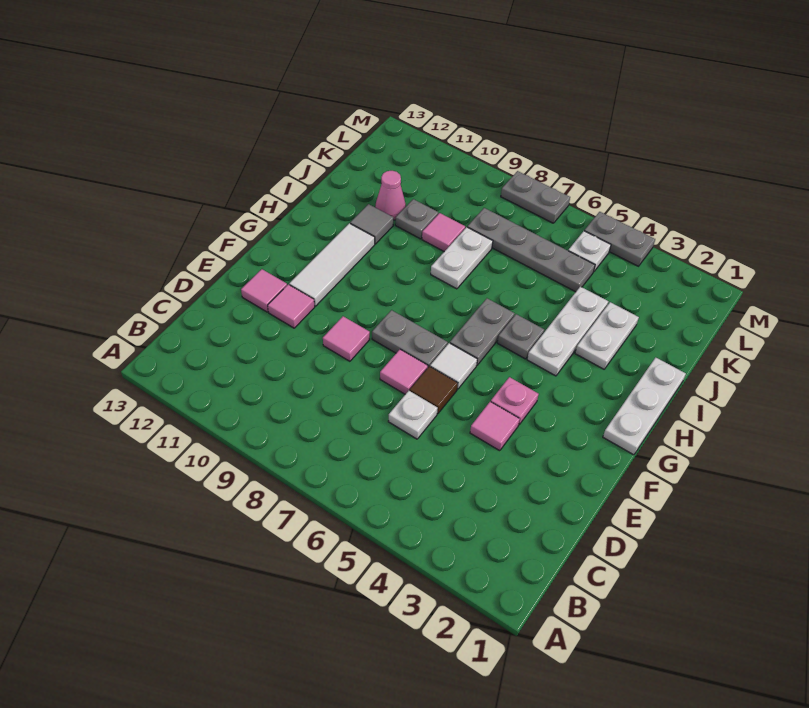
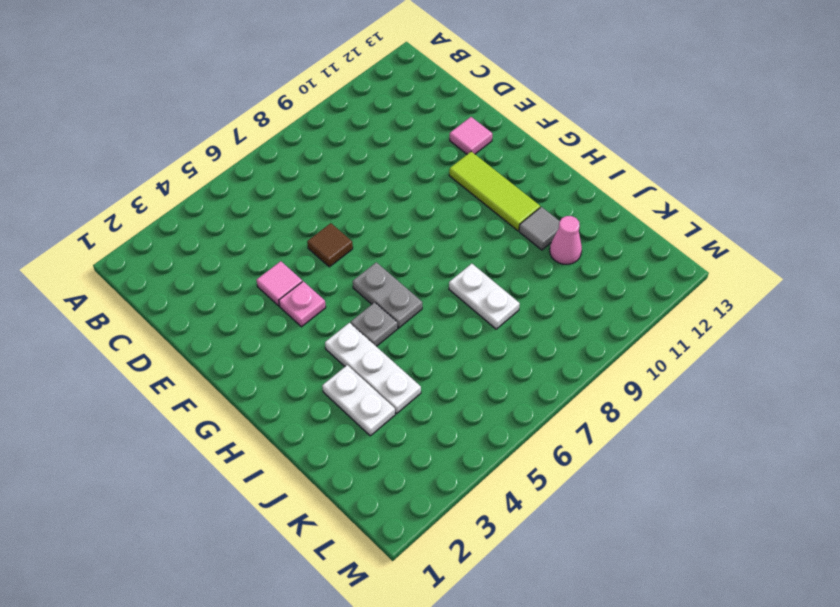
lime 1x3 tile [449,152,540,231] -> white 1x3 tile [289,223,375,306]
none -> white 1x1 plate [388,391,438,439]
none -> pink 1x1 tile [380,349,428,394]
none -> pink 1x1 tile [323,316,370,361]

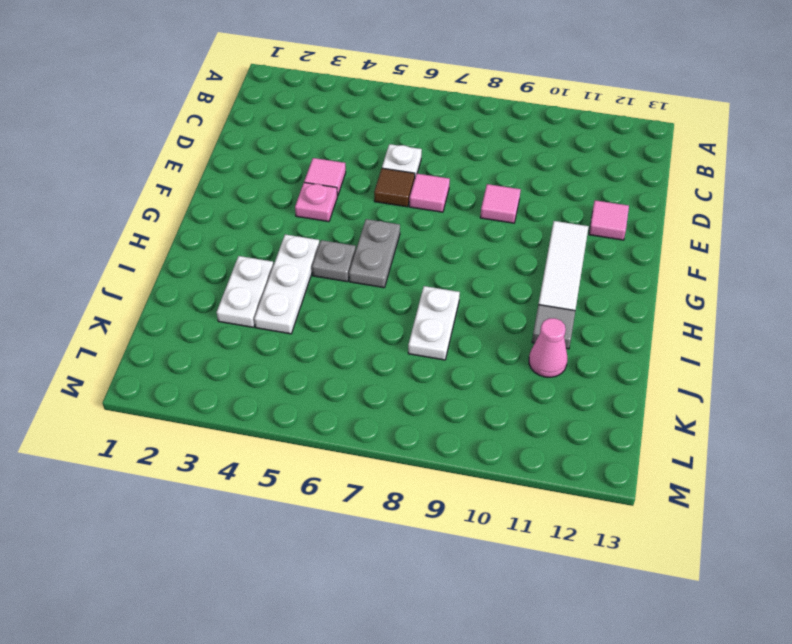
none -> pink 1x1 tile [268,284,315,328]
none -> white 1x1 tile [430,343,477,389]
none -> grey 1x2 plate [372,310,448,367]

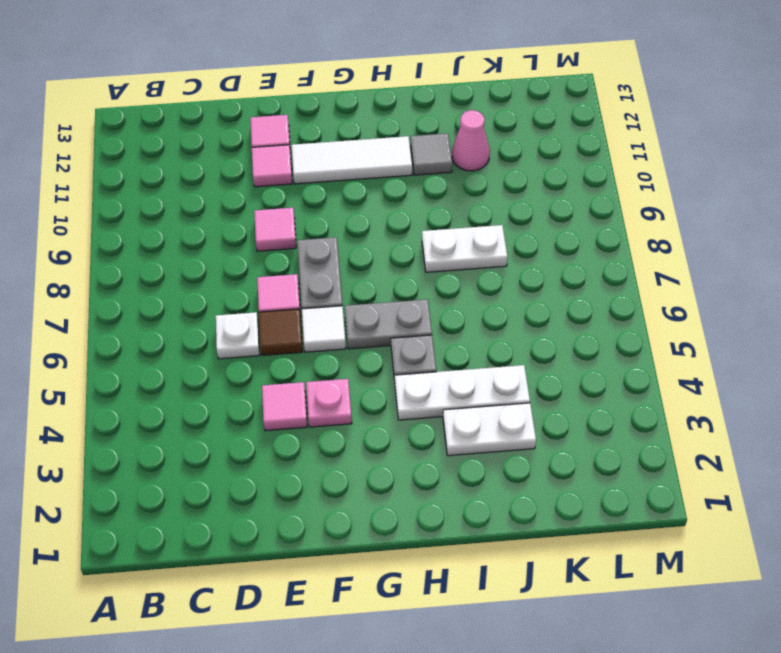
none -> white 1x3 plate [603,358,686,455]
none -> pink 1x1 tile [422,213,465,251]
none -> grey 1x1 plate [395,199,438,239]

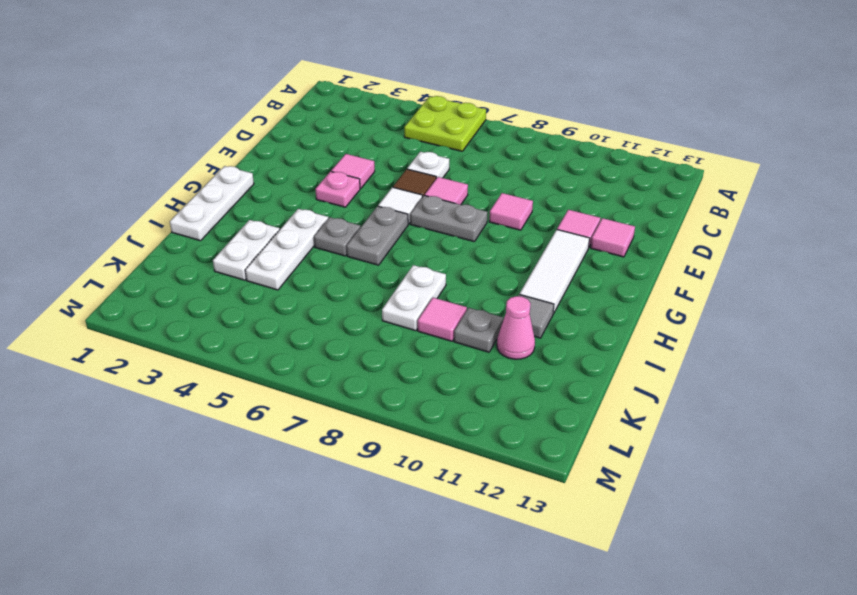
lime 2x2 plate [404,96,486,151] -> none
none -> grey 1x4 plate [468,208,595,292]
none -> white 1x1 plate [568,231,611,272]
none -> grey 1x2 plate [584,212,655,266]

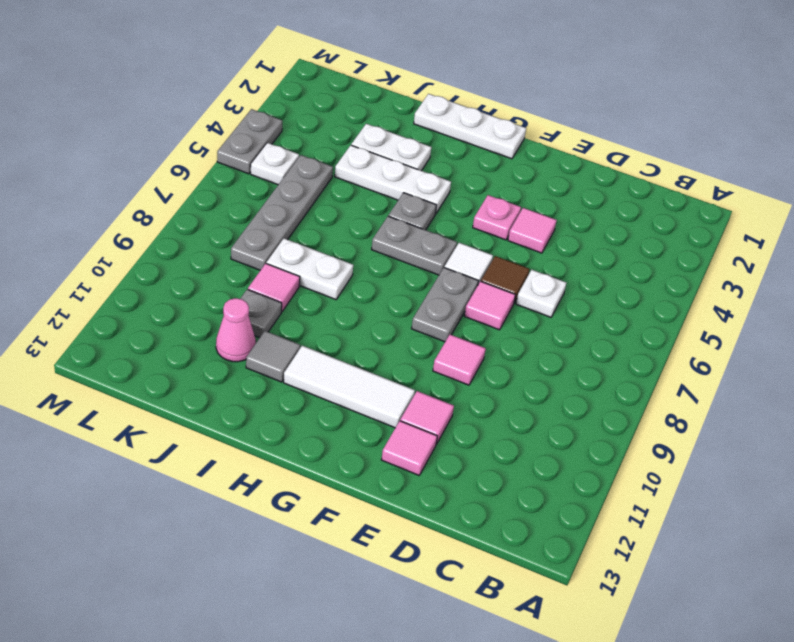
none -> grey 1x2 plate [501,171,570,223]

